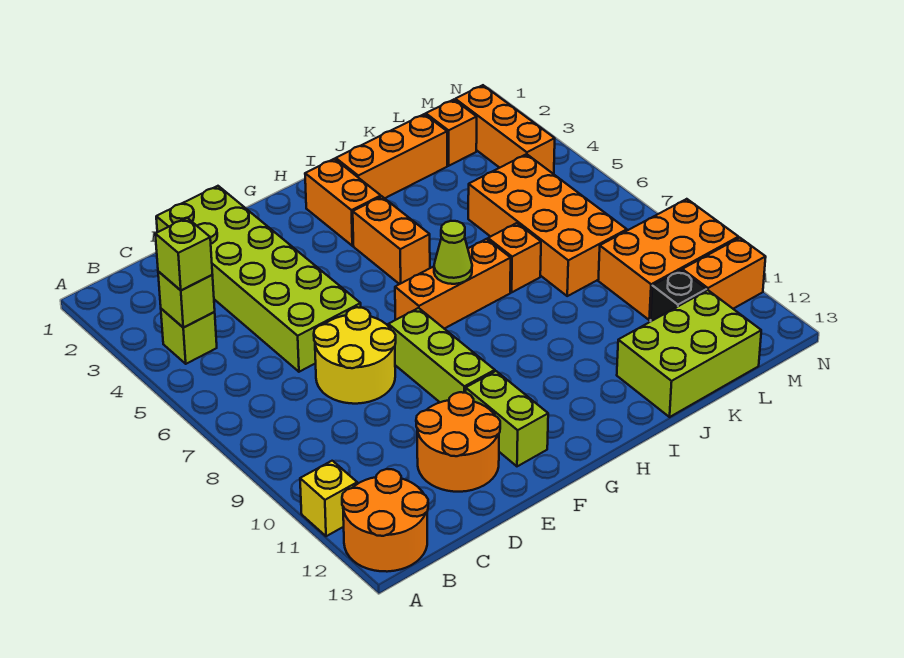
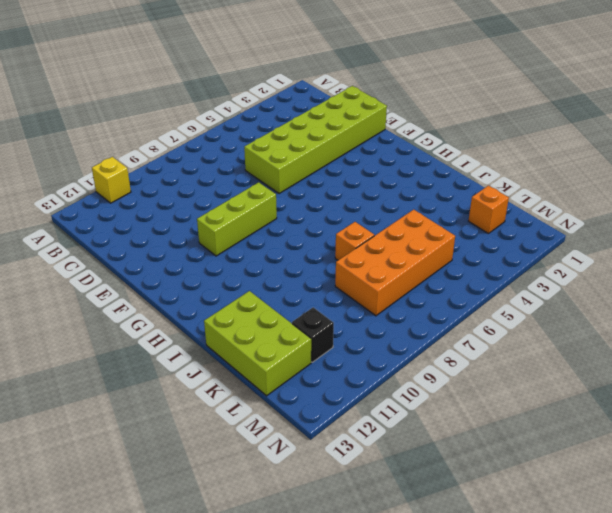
none -> orange 2x2 round brick [342,469,428,572]
none -> lime 1x1 brick [161,309,217,364]
none -> yellow 2x2 round brick [314,307,396,404]

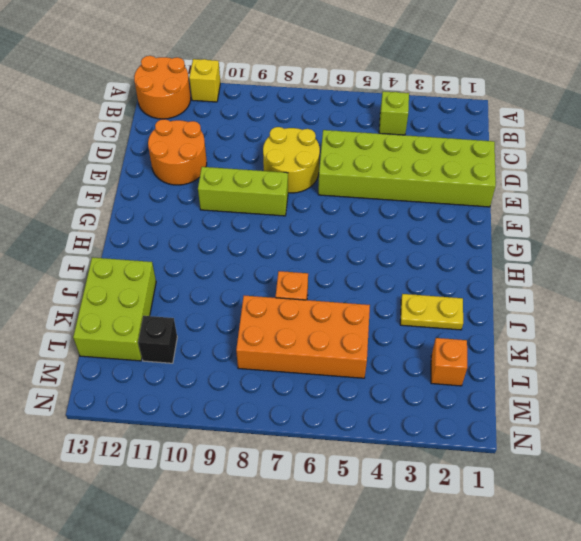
yellow 1x2 plate [400,294,463,330] -> orange 1x3 brick [336,114,447,198]
none -> lime 1x2 brick [466,371,548,466]
none -> orange 1x3 brick [395,239,511,329]
none -> orange 1x2 brick [305,159,381,246]

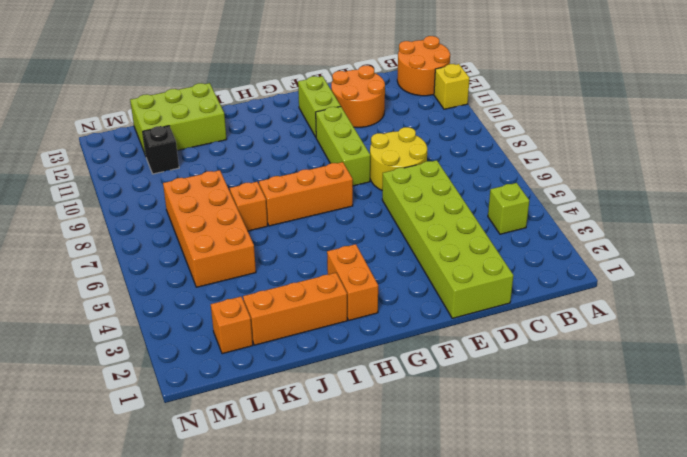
none -> orange 1x2 brick [353,197,430,284]
none -> orange 2x3 brick [598,199,739,320]
none -> orange 1x3 brick [455,85,555,174]

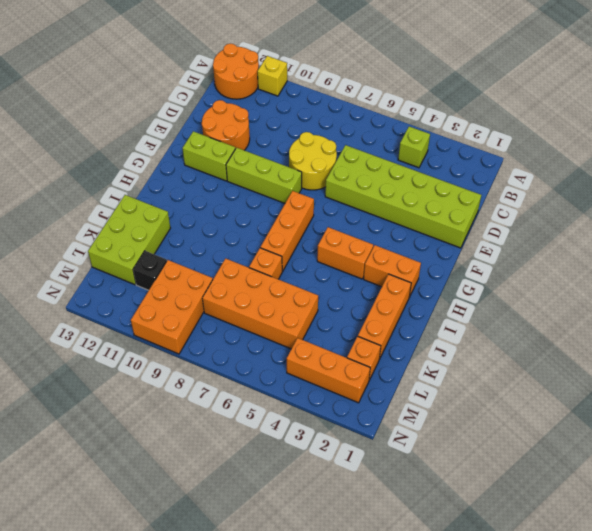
none -> orange 1x2 brick [682,238,766,309]
none -> lime 1x1 brick [158,272,215,328]
none -> lime 1x1 cone [434,221,472,284]

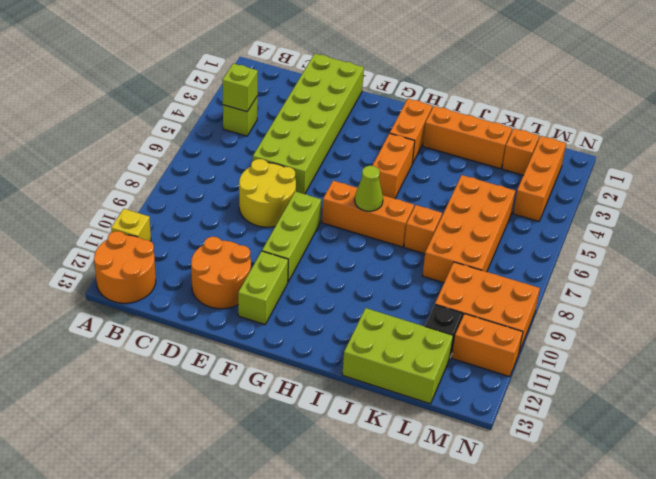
none -> lime 1x1 brick [155,218,212,290]

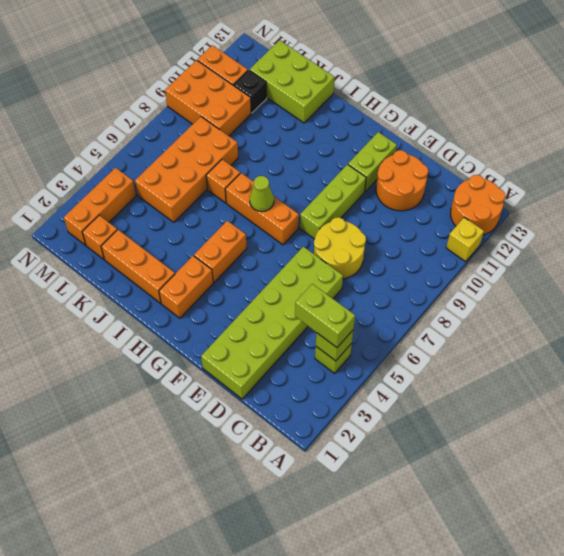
lime 1x2 brick [295,284,355,347] -> lime 1x1 brick [155,218,212,290]

